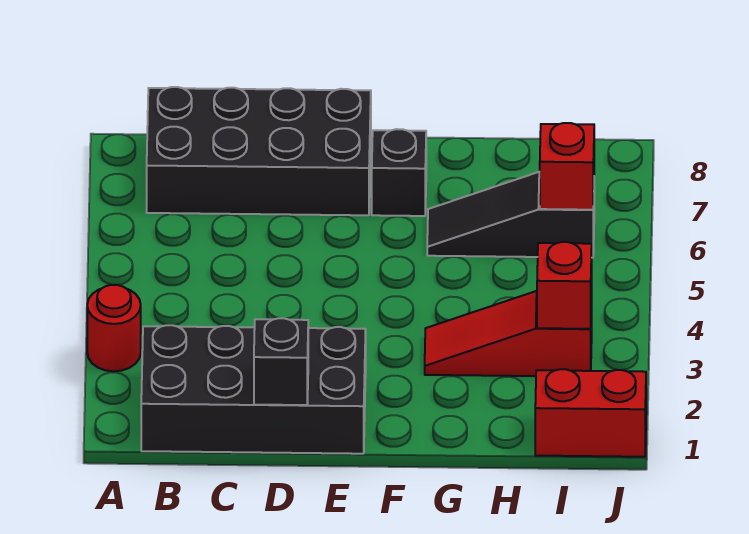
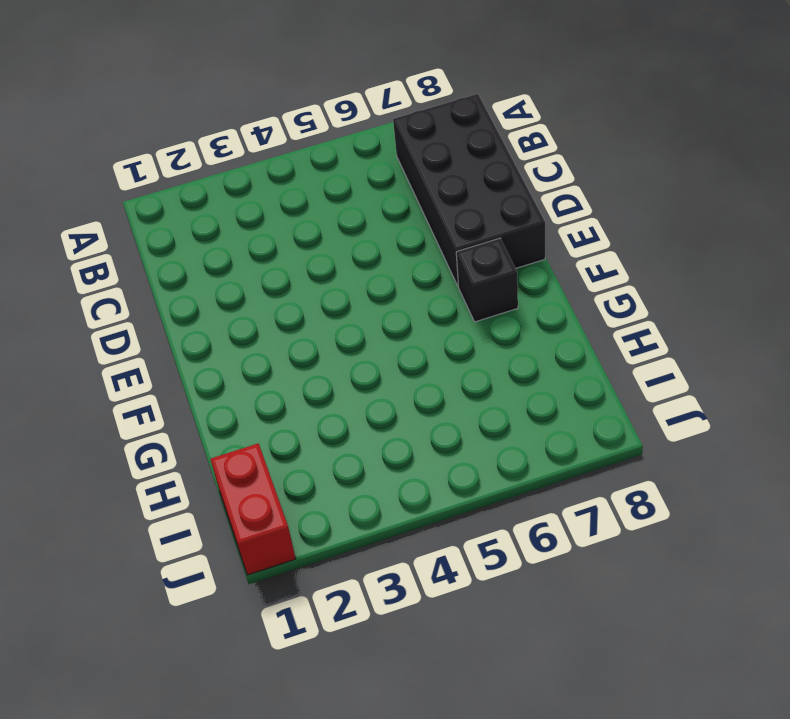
none -> red 1x1 round brick [87,285,141,371]
none -> black 2x4 brick [141,325,366,454]

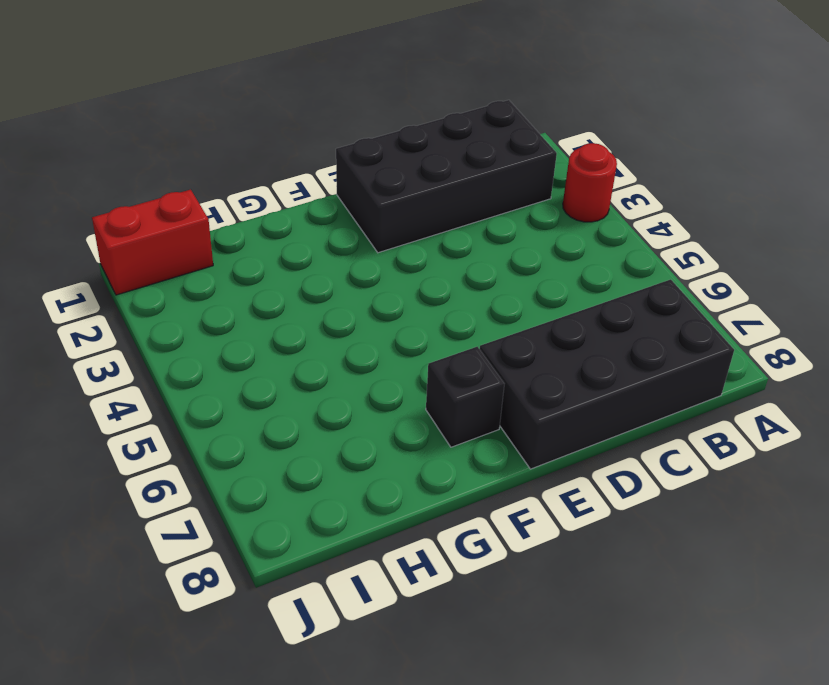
none -> red 1x3 slope [425,291,592,376]
none -> black 1x3 slope [427,172,594,258]

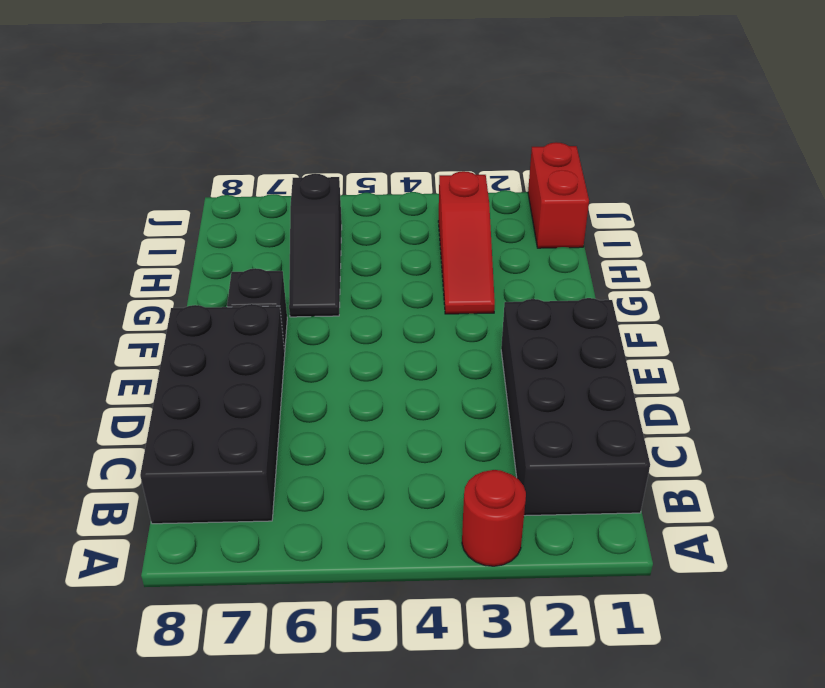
none -> black 1x1 brick [254,318,308,405]
none -> red 1x1 brick [537,242,592,329]

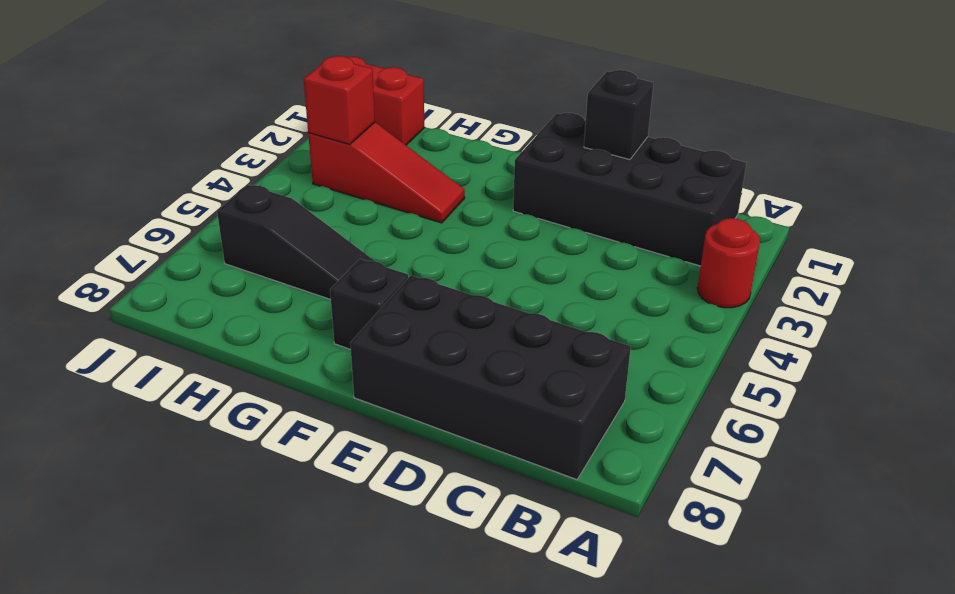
none -> red 1x1 brick [540,123,594,210]

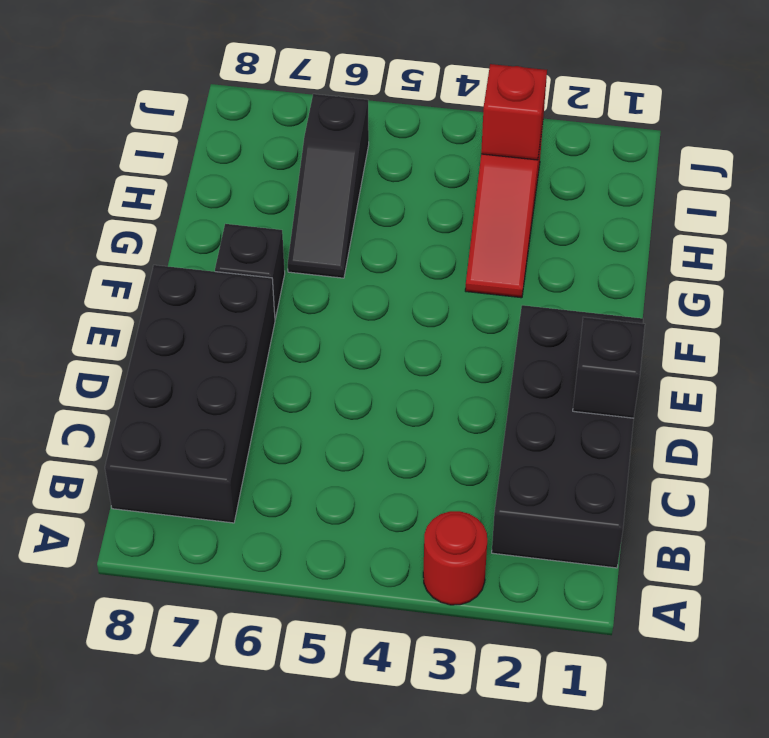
none -> red 1x2 brick [535,369,646,457]
none -> red 1x1 brick [540,123,594,210]

